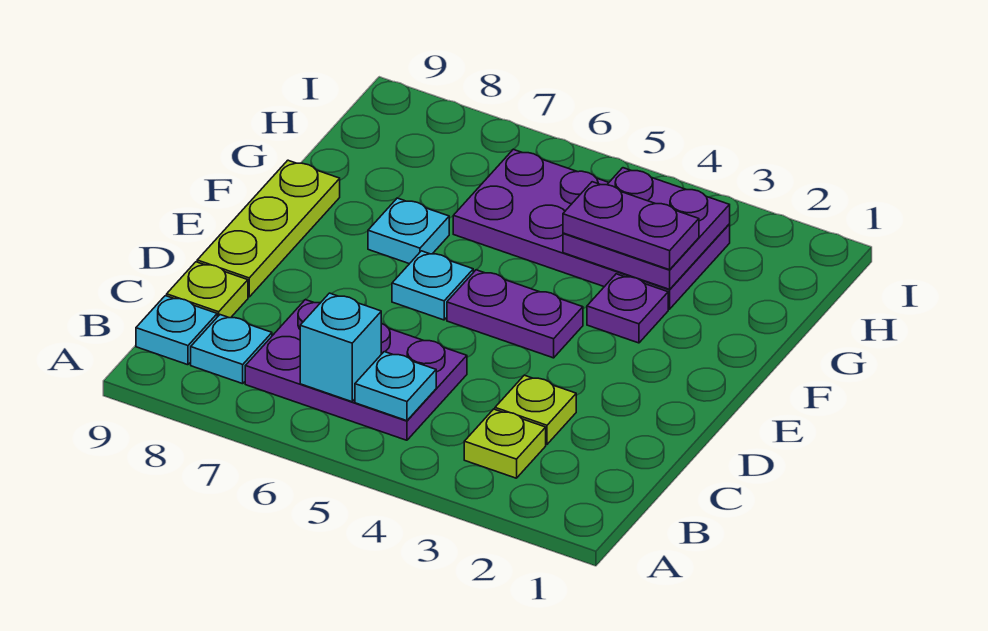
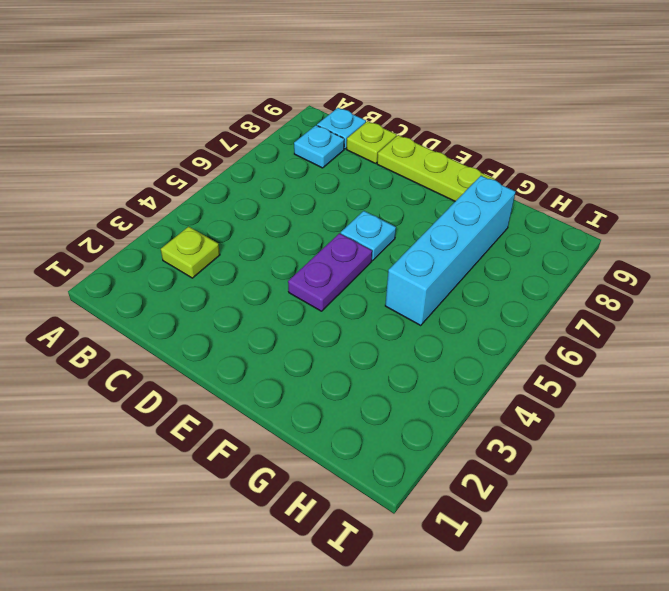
cyan 1x4 brick [385,176,516,325] -> purple 2x4 plate [453,149,730,309]
none -> purple 2x3 plate [245,300,467,440]
none -> lime 1x1 plate [495,375,576,444]
none -> purple 1x1 plate [587,274,668,343]

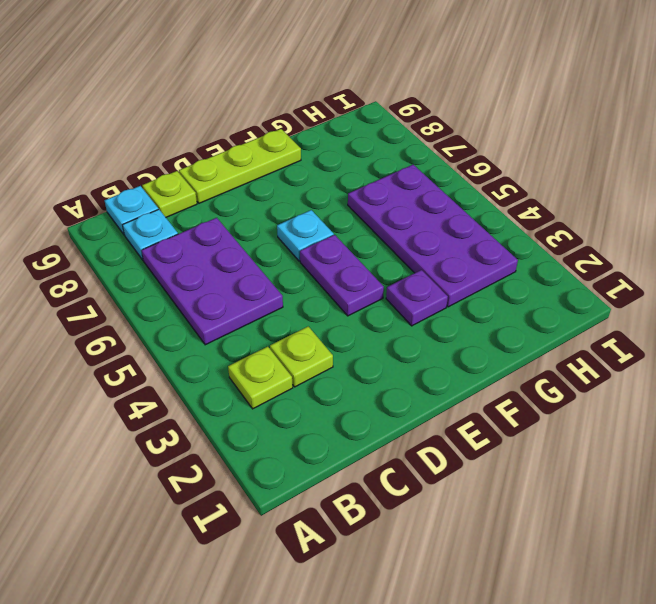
none -> cyan 1x1 plate [368,198,449,264]
none -> cyan 1x1 plate [355,352,436,421]
none -> cyan 1x1 brick [300,293,381,402]

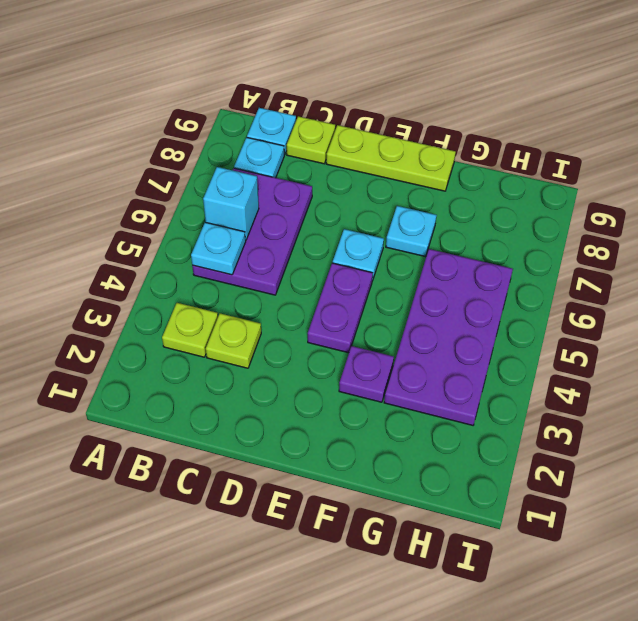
none -> purple 2x2 plate [563,168,730,289]
none -> purple 1x2 plate [563,182,699,270]

